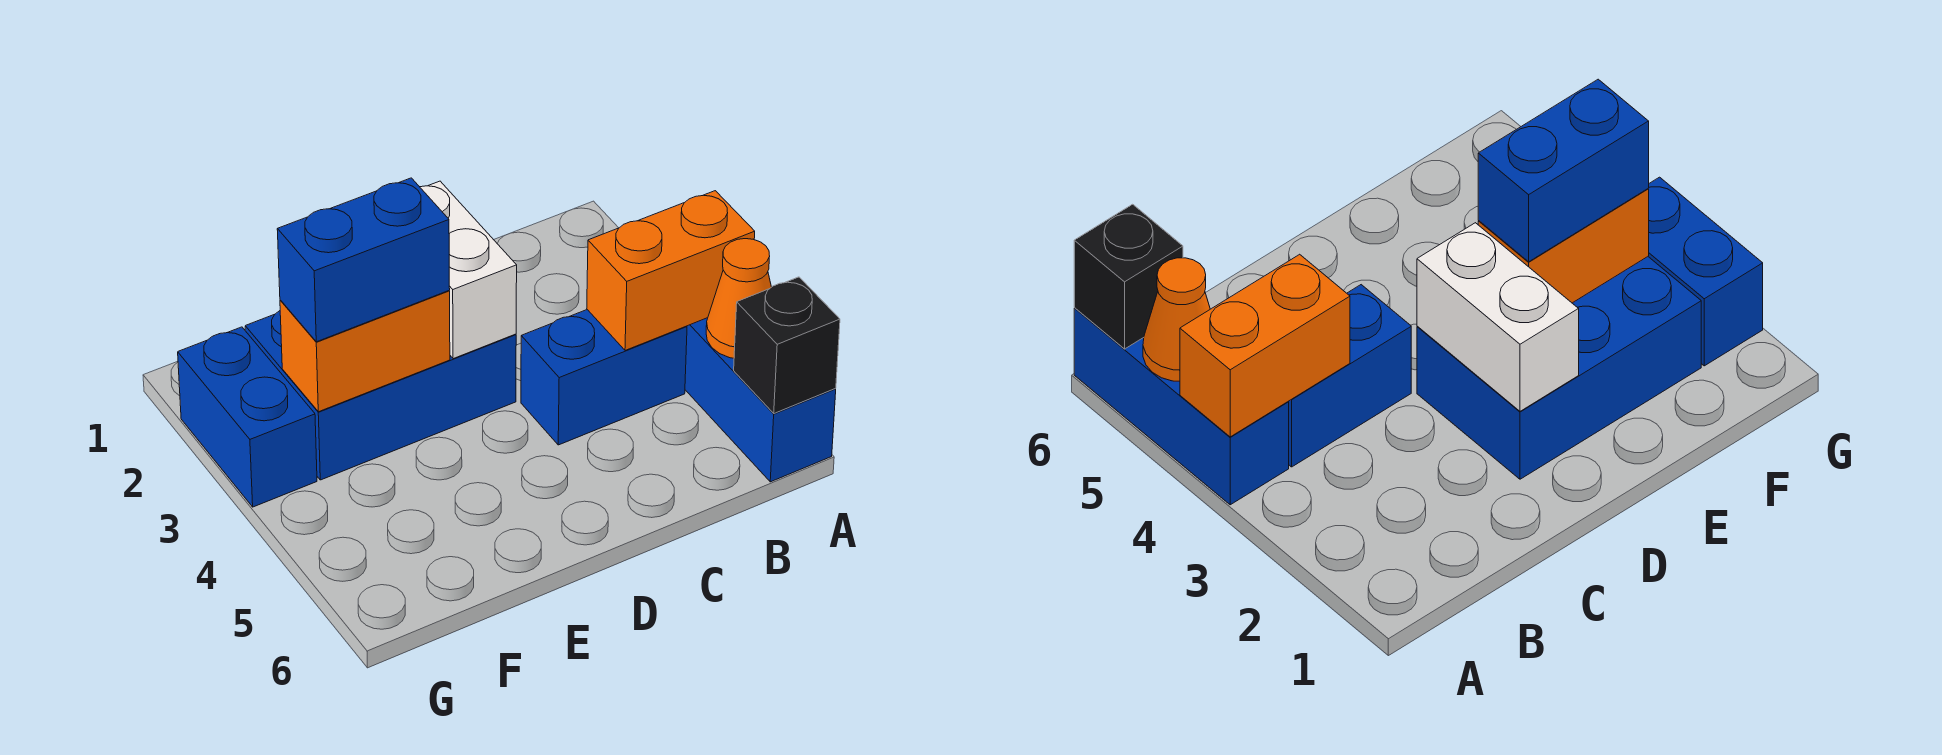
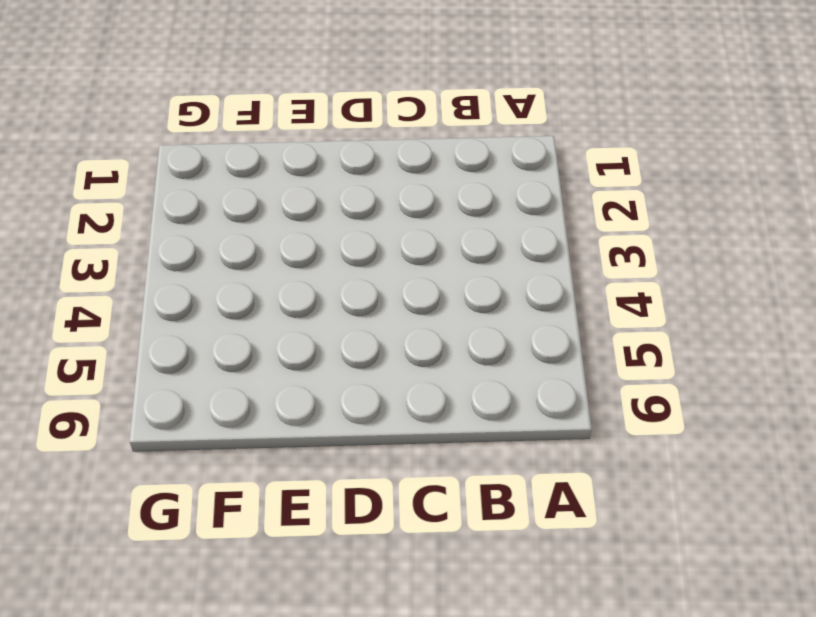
none -> blue 1x3 brick [685,318,836,482]
none -> blue 1x2 brick [521,310,687,445]

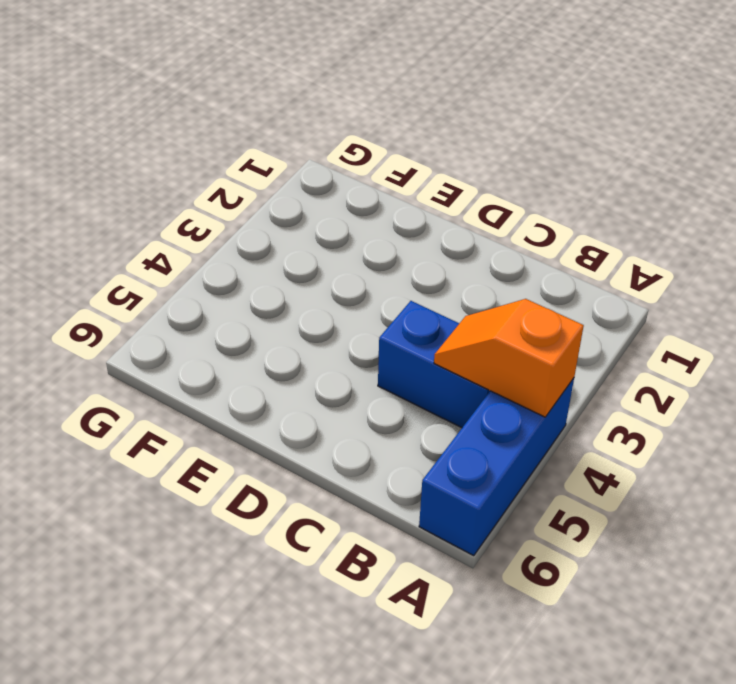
orange 1x2 slope [434,299,584,417] -> orange 1x2 brick [587,191,755,350]
none -> blue 2x3 brick [245,311,516,480]
none -> blue 1x2 brick [178,327,317,507]

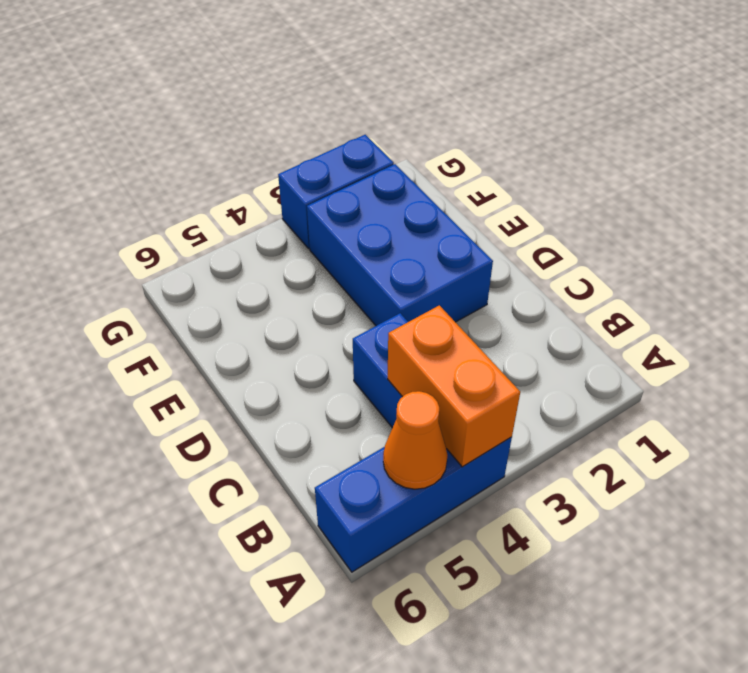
none -> black 1x1 brick [734,277,840,413]
none -> white 1x2 brick [420,181,517,359]

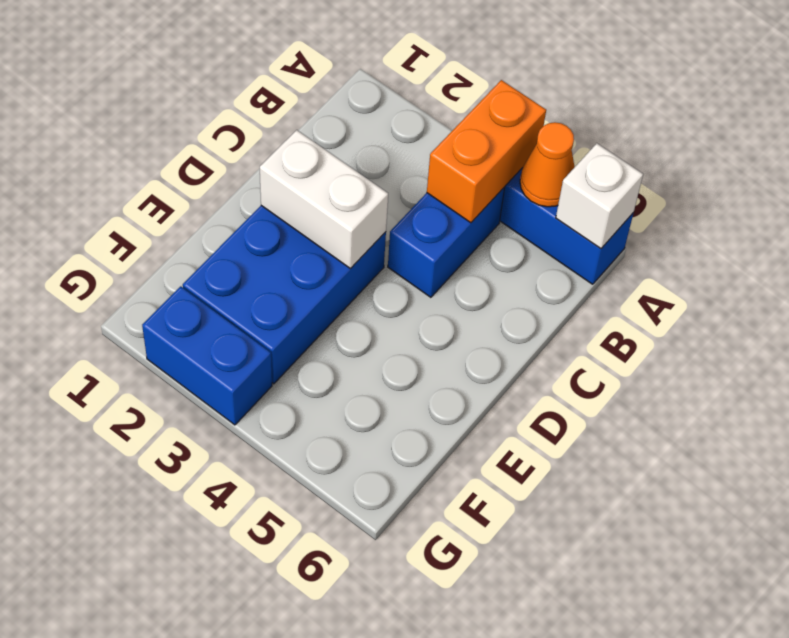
white 1x1 brick [556,143,643,249] -> black 1x1 brick [734,277,840,413]
none -> orange 1x2 brick [280,291,450,412]
none -> blue 1x2 brick [277,178,450,342]

